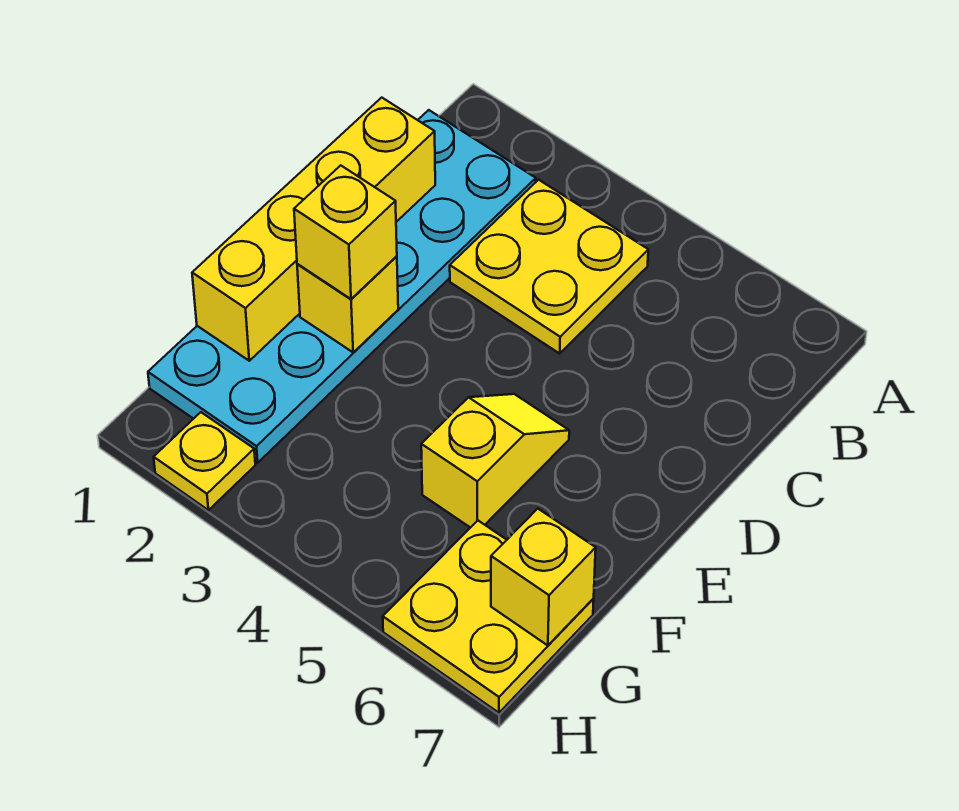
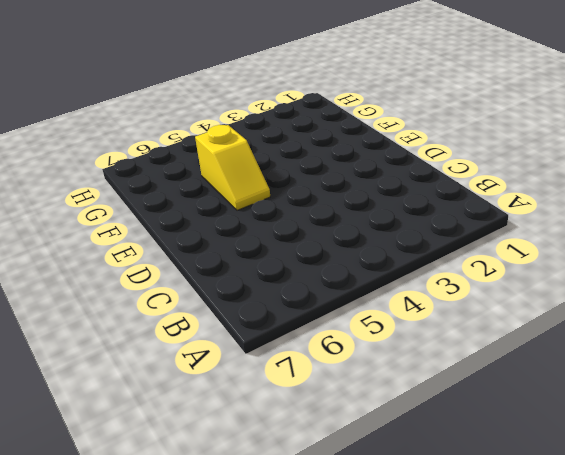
none -> cyan 2x6 plate [148,110,536,463]
none -> yellow 2x2 plate [450,180,648,353]

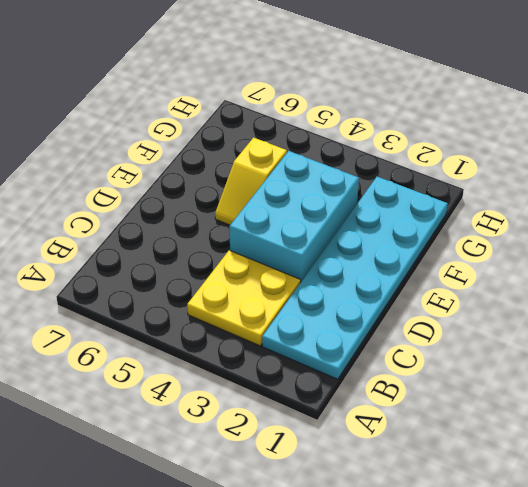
cyan 2x3 brick [229,151,359,283] -> none
none -> yellow 2x2 plate [383,521,594,713]
none -> yellow 1x1 plate [154,412,255,510]

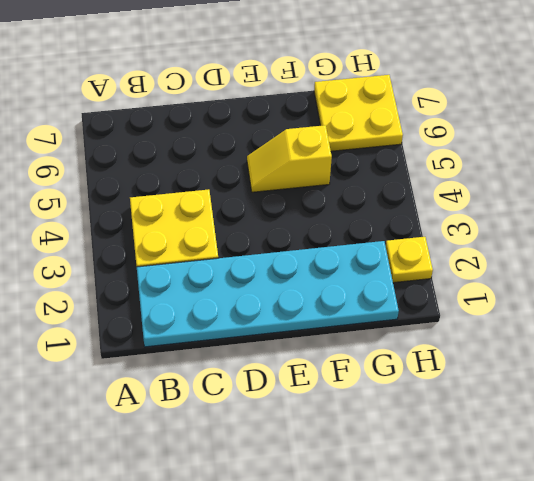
none -> yellow 1x4 brick [192,98,435,361]
none -> yellow 1x1 brick [297,256,398,353]

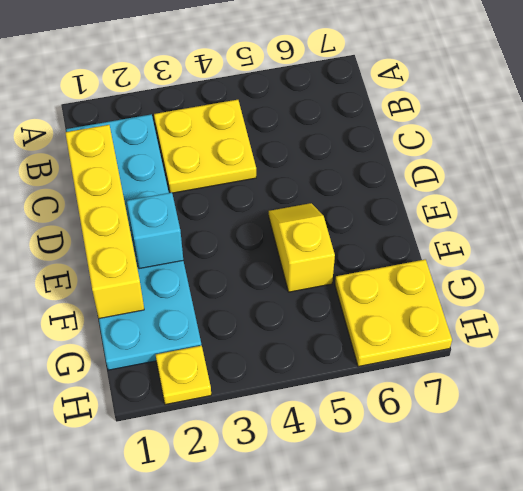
cyan 1x1 brick [127,192,183,269] -> yellow 1x1 brick [297,256,398,353]
none -> yellow 1x1 brick [491,509,596,645]
none -> yellow 1x1 brick [294,165,397,299]

